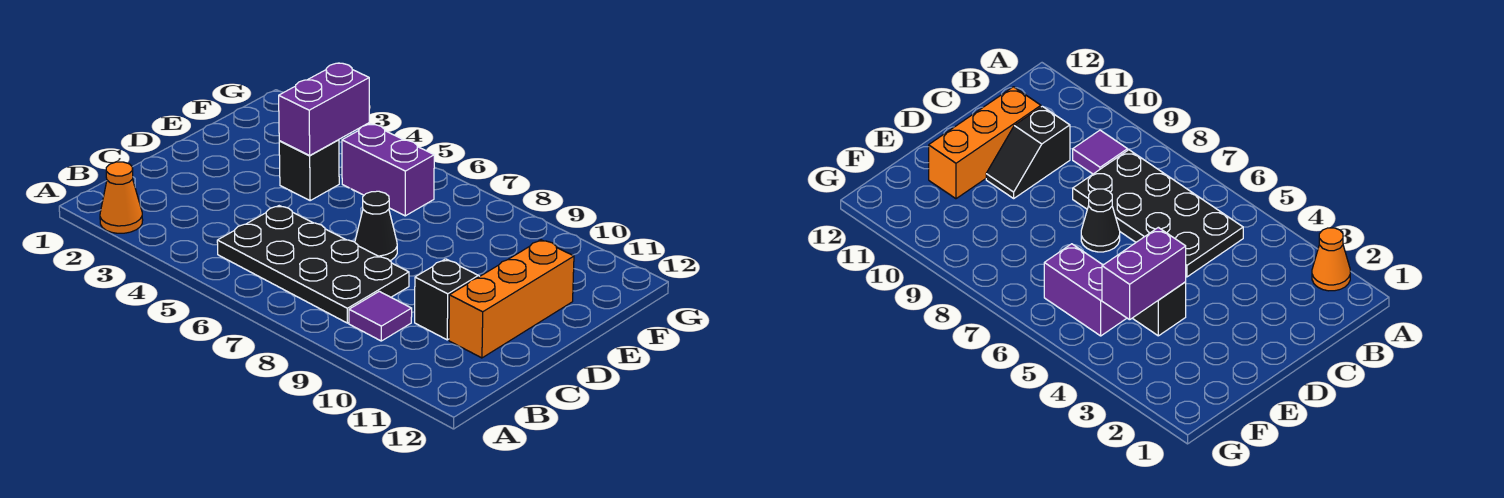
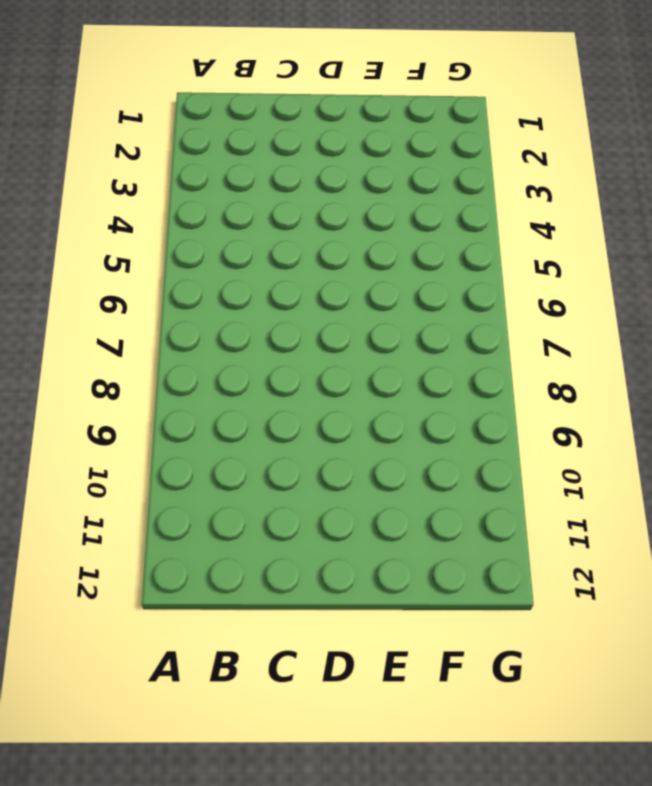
none -> orange 1x1 cone [100,162,143,233]
none -> black 2x4 plate [217,206,409,323]

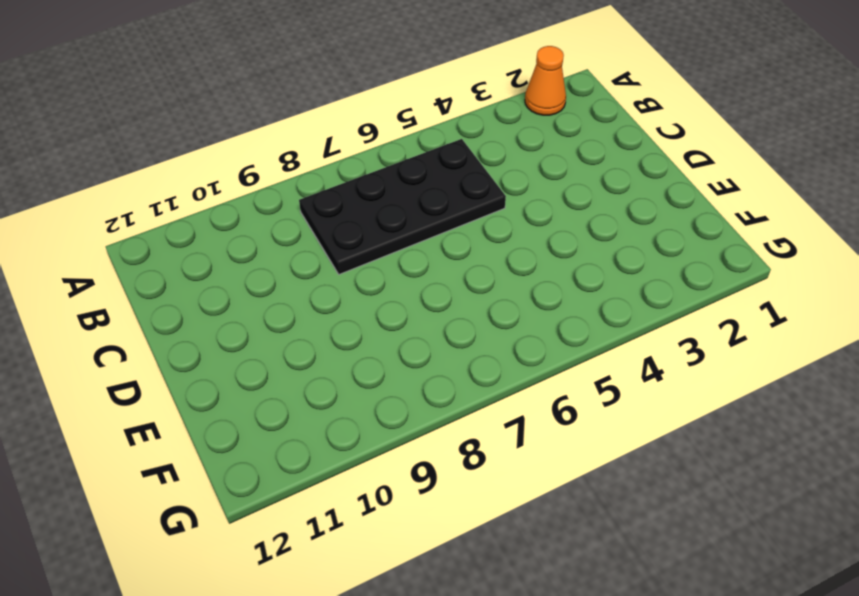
none -> purple 1x1 tile [349,291,412,341]
none -> black 1x2 slope [415,259,480,340]

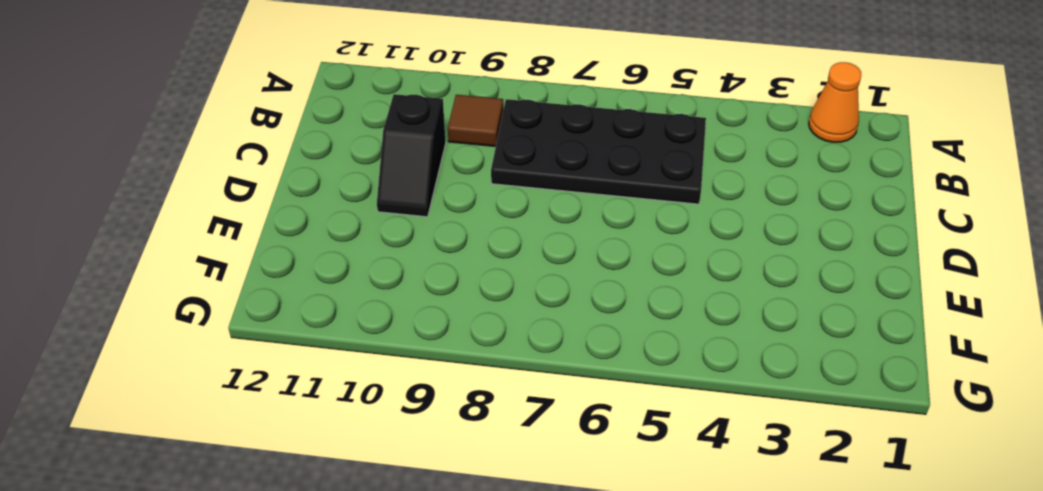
brown 1x1 tile [448,95,503,147] -> purple 1x1 tile [349,291,412,341]
none -> orange 1x3 brick [449,240,574,358]
none -> black 1x1 cone [355,191,397,261]

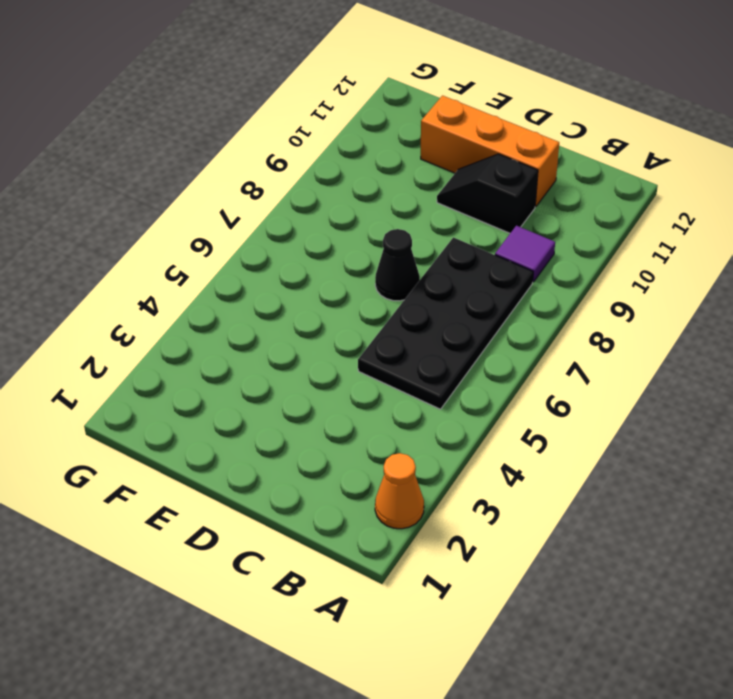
none -> black 1x1 brick [279,140,339,200]
none -> purple 1x2 brick [342,124,434,216]

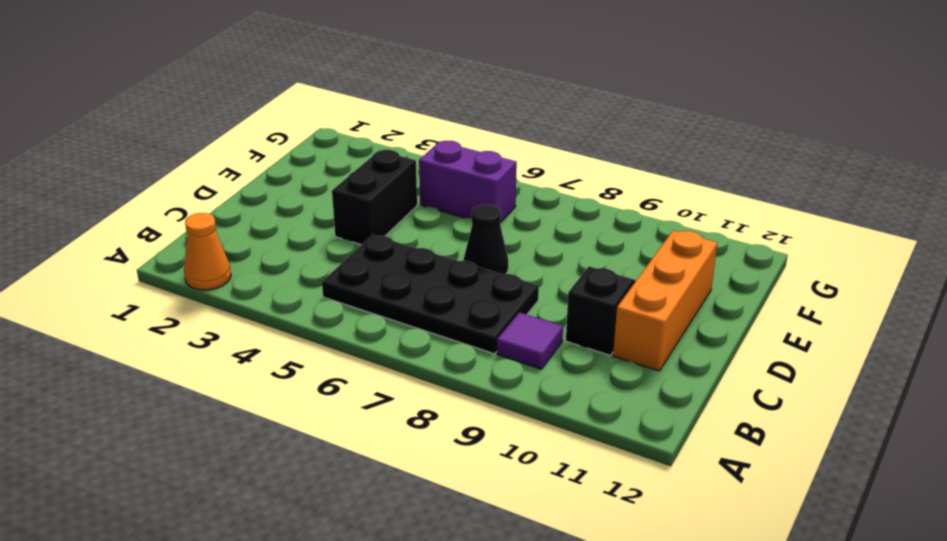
black 1x2 brick [332,150,417,245] -> black 1x1 brick [279,140,339,200]
none -> purple 1x2 brick [279,63,369,155]

